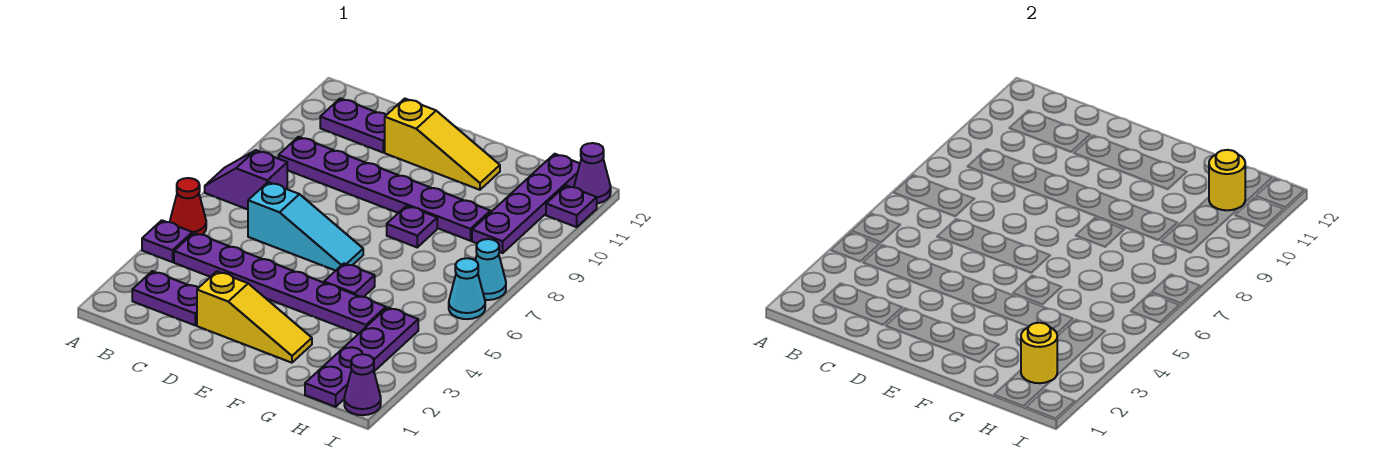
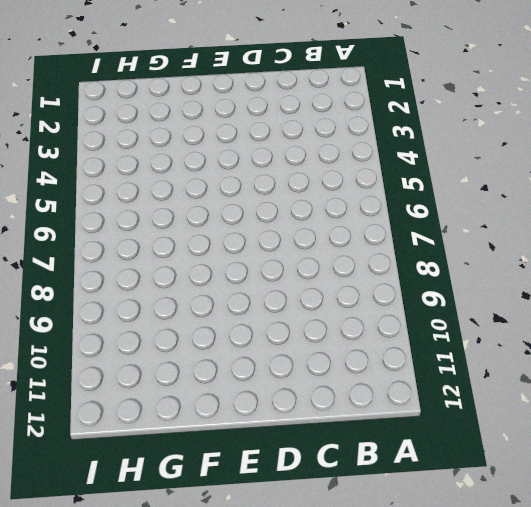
none -> purple 1x1 plate [142,220,192,262]
none -> red 1x1 cone [170,178,206,235]
none -> purple 1x2 slope [205,150,288,209]

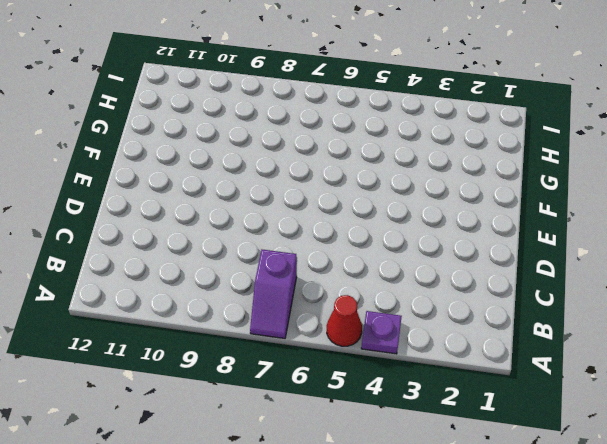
none -> purple 1x2 plate [132,271,198,325]
none -> purple 1x6 plate [174,233,386,334]
none -> purple 1x6 plate [279,137,490,241]

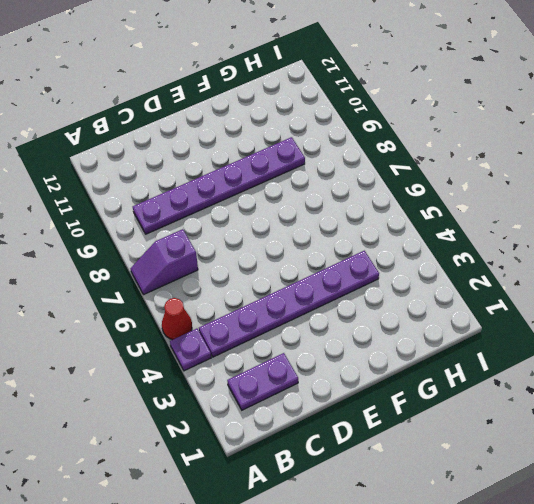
none -> purple 1x2 plate [320,98,386,152]
none -> cyan 1x3 slope [248,182,363,271]
none -> yellow 1x3 slope [197,271,312,363]

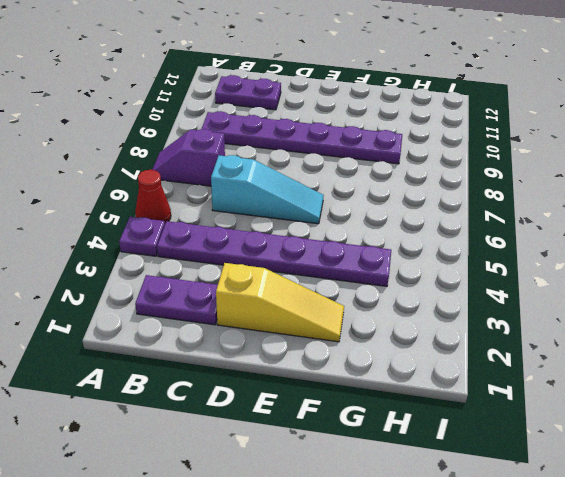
none -> yellow 1x3 slope [385,99,500,190]
none -> purple 1x1 plate [324,263,375,297]
none -> purple 1x1 plate [387,206,437,247]

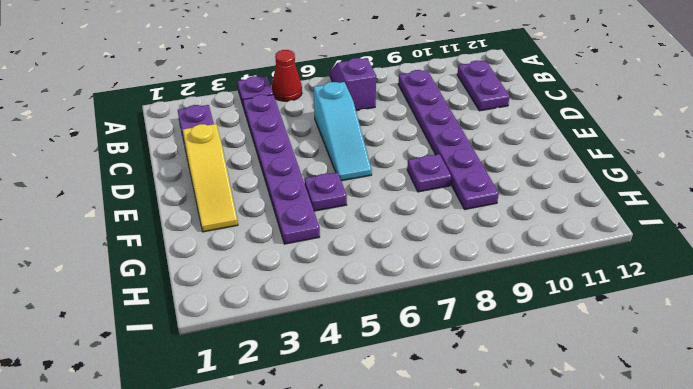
none -> yellow 1x3 slope [385,99,500,190]
none -> purple 1x4 plate [305,307,418,407]
none -> purple 1x4 plate [472,154,580,253]

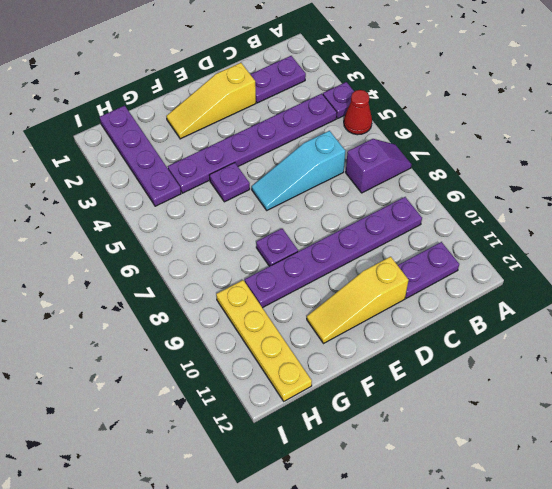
yellow 1x4 plate [216,280,312,401] -> purple 1x4 plate [472,154,580,253]
none -> purple 1x1 cone [344,354,381,415]
none -> cyan 1x1 cone [449,258,485,319]
none -> cyan 1x1 cone [475,239,506,300]

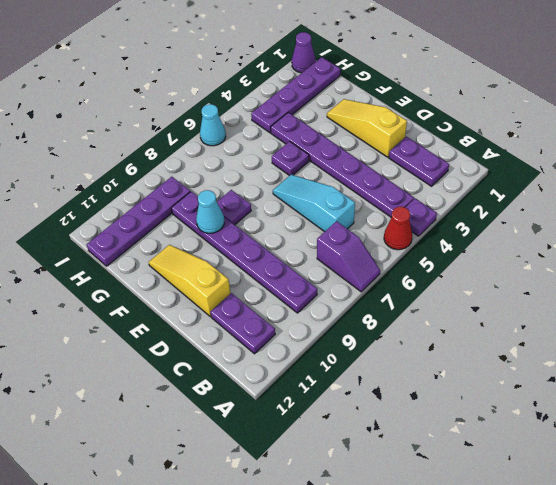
cyan 1x1 cone [196,190,224,233] -> cyan 1x1 cone moved to [475,239,506,300]
none -> purple 1x1 plate [546,185,597,227]
none -> purple 1x1 cone [574,143,611,203]
none -> yellow 1x1 round brick [1021,323,1057,383]

